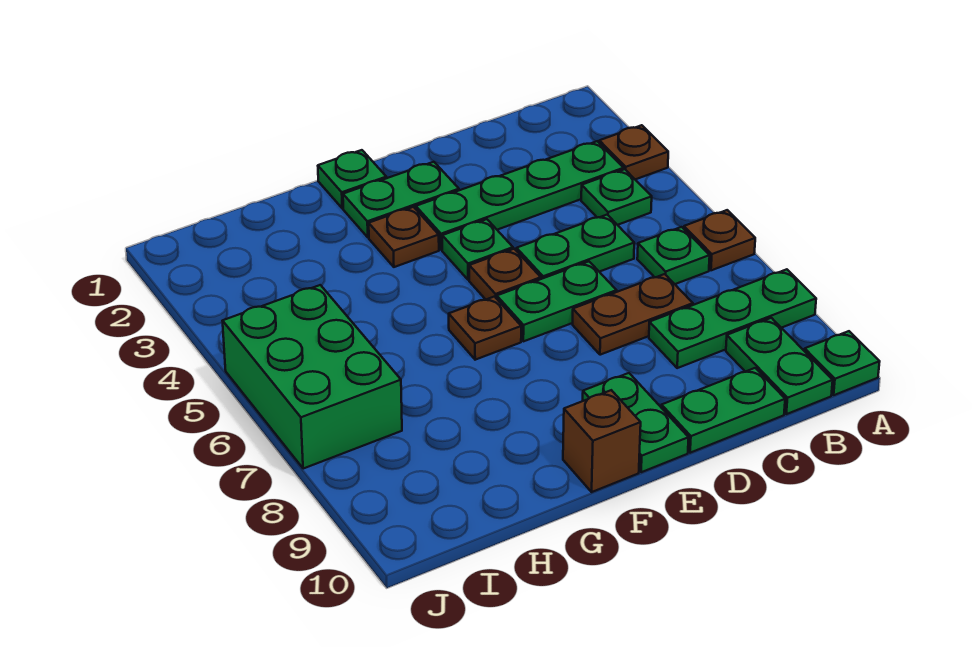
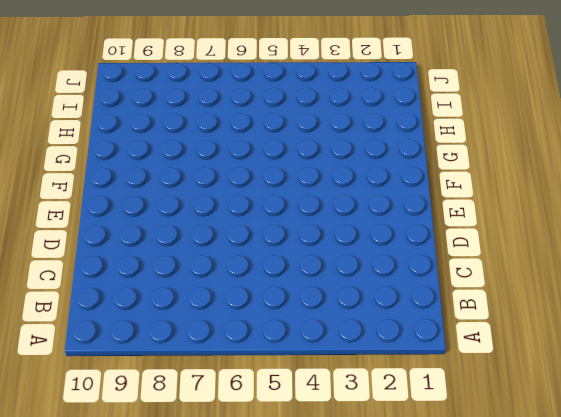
none -> brown 1x1 plate [599,125,668,179]
none -> brown 1x1 plate [684,210,755,270]
none -> green 1x3 plate [649,269,816,368]

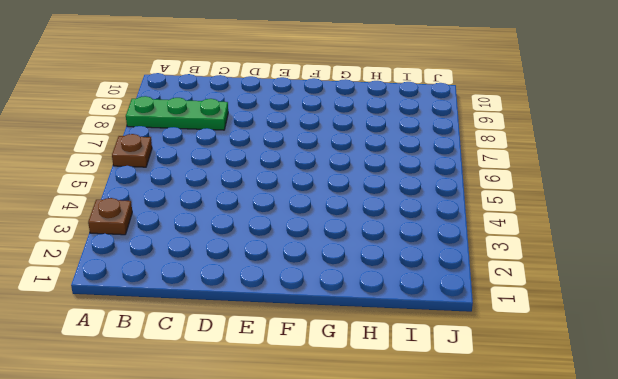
none -> green 1x1 plate [805,331,880,395]
none -> green 1x4 plate [416,141,624,250]
none -> green 1x1 plate [581,169,652,225]

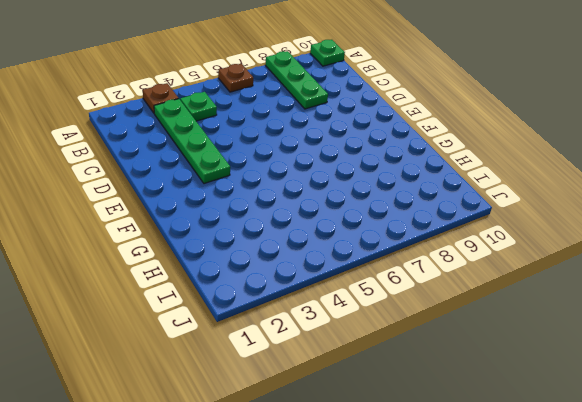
none -> green 1x1 plate [637,227,710,284]
none -> green 1x2 plate [726,318,833,414]
none -> green 1x2 plate [517,215,634,279]

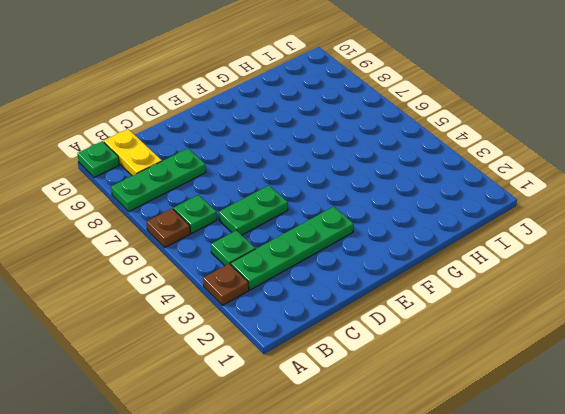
yellow 1x2 plate [104,129,162,176] -> green 1x2 plate [726,318,833,414]
none -> brown 1x2 plate [573,274,693,355]
none -> green 1x2 plate [661,368,785,453]
none -> green 1x2 plate [497,262,617,341]

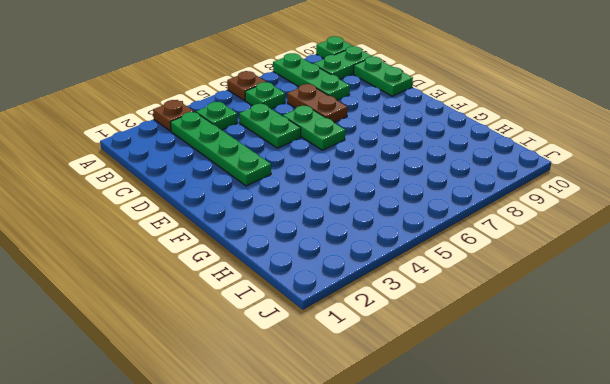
none -> green 1x2 plate [343,162,459,237]
none -> green 1x1 plate [442,219,513,280]
none -> brown 1x1 plate [469,249,541,299]

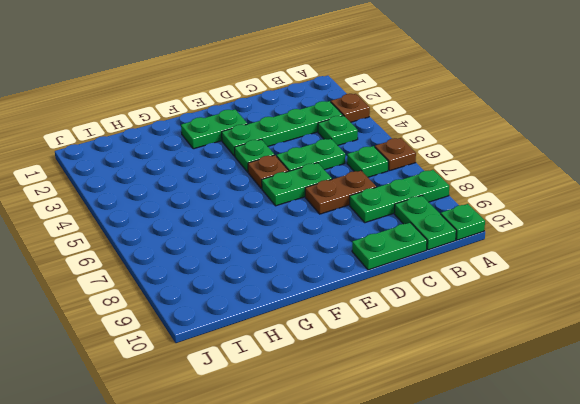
none -> green 1x2 plate [583,373,689,472]
none -> green 1x1 plate [318,150,386,208]
none -> brown 1x1 plate [369,207,439,267]

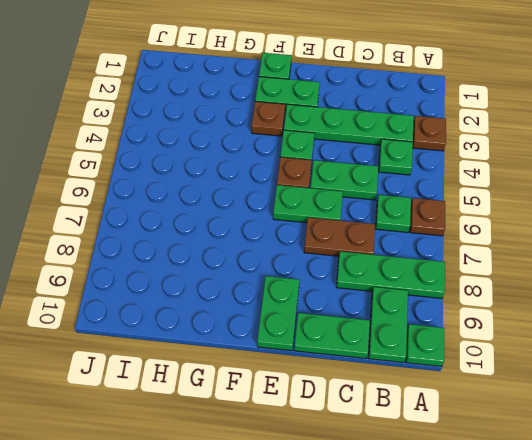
none -> brown 1x1 plate [449,297,521,360]
none -> brown 1x1 brick [563,390,641,492]
none -> green 2x3 brick [223,285,402,469]

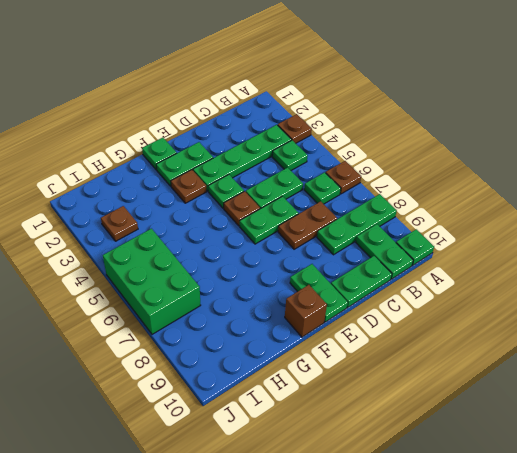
brown 1x1 plate [101,206,138,241] -> brown 1x1 plate moved to [449,297,521,360]

